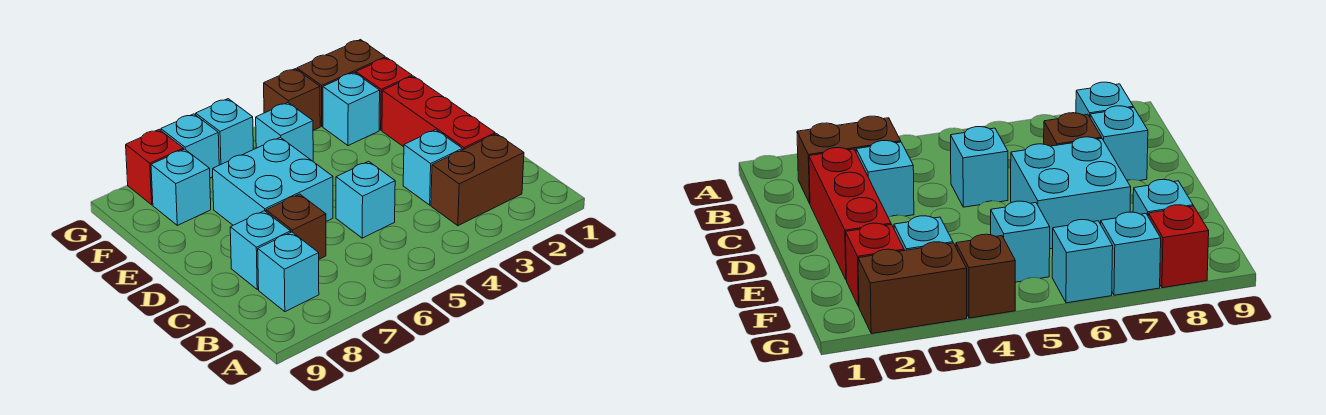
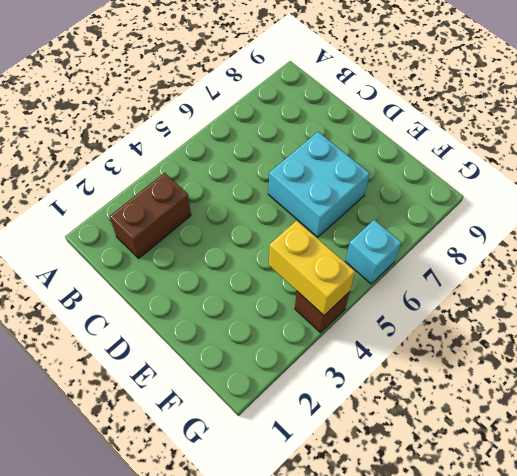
yellow 1x2 brick [269,221,355,315] -> none
none -> cyan 1x1 brick [258,232,319,312]
none -> red 1x3 brick [382,76,495,150]
none -> cyan 1x1 brick [403,130,462,205]

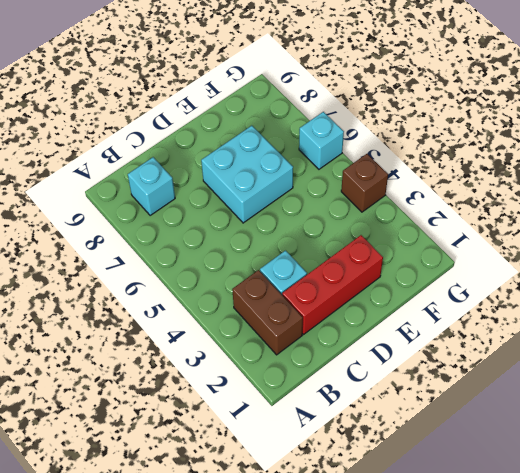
none -> cyan 1x1 brick [336,161,395,238]
none -> brown 1x1 brick [266,194,326,259]
none -> cyan 1x1 brick [230,211,291,289]

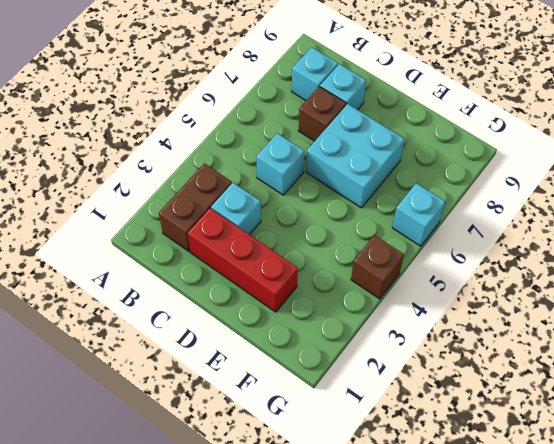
none -> red 1x1 brick [356,58,412,130]
none -> cyan 1x1 brick [323,72,380,146]
none -> cyan 1x1 brick [256,103,313,161]

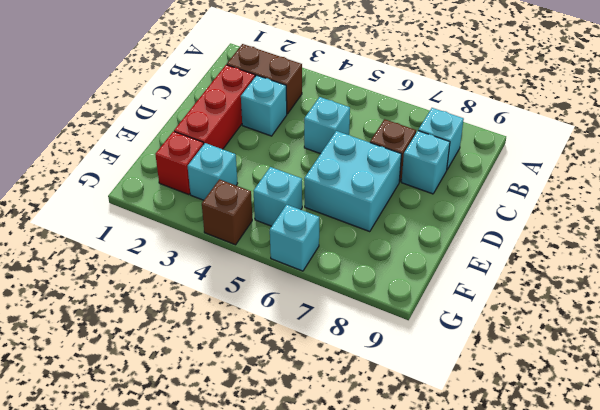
none -> cyan 1x1 brick [151,149,211,225]
none -> brown 1x2 brick [297,40,385,126]
none -> cyan 1x1 brick [161,114,219,178]

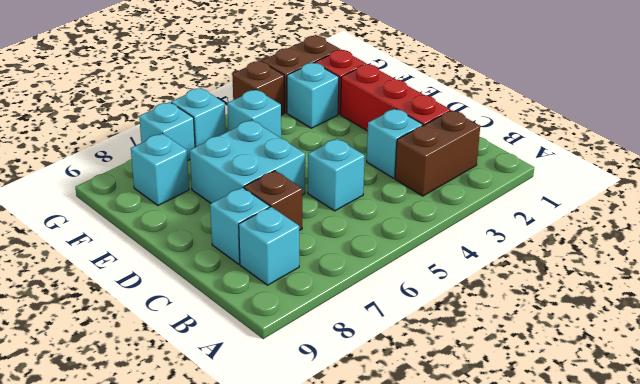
none -> red 1x1 brick [126,130,184,205]

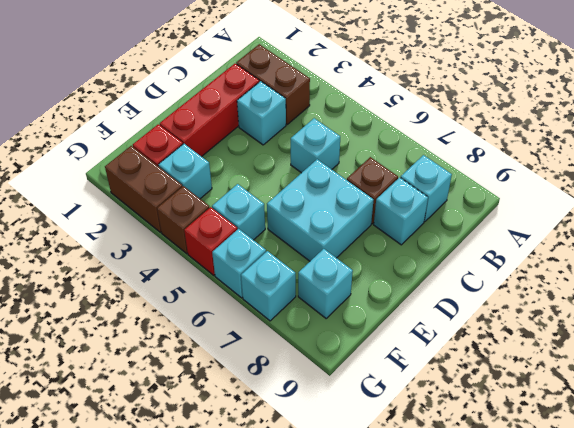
red 1x1 brick [184,207,237,275] -> red 1x1 brick moved to [126,130,184,205]

